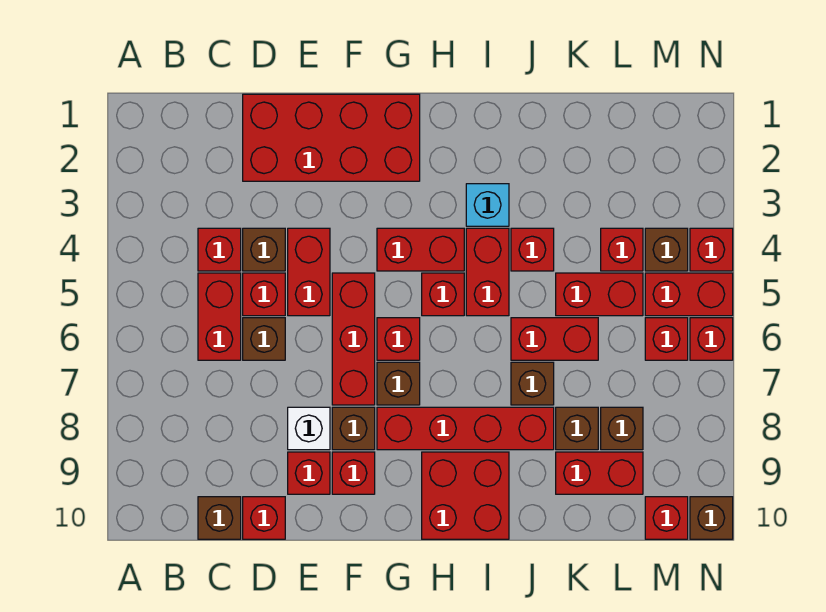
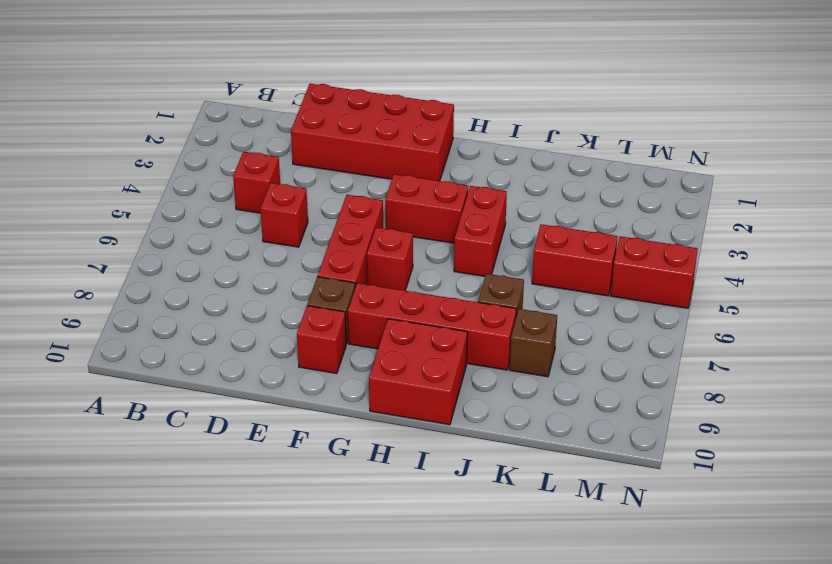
none -> red 1x2 brick [198,273,241,360]
none -> brown 1x1 brick [198,497,241,539]
none -> brown 1x1 brick [243,228,285,271]
none -> brown 1x1 brick [243,318,285,360]

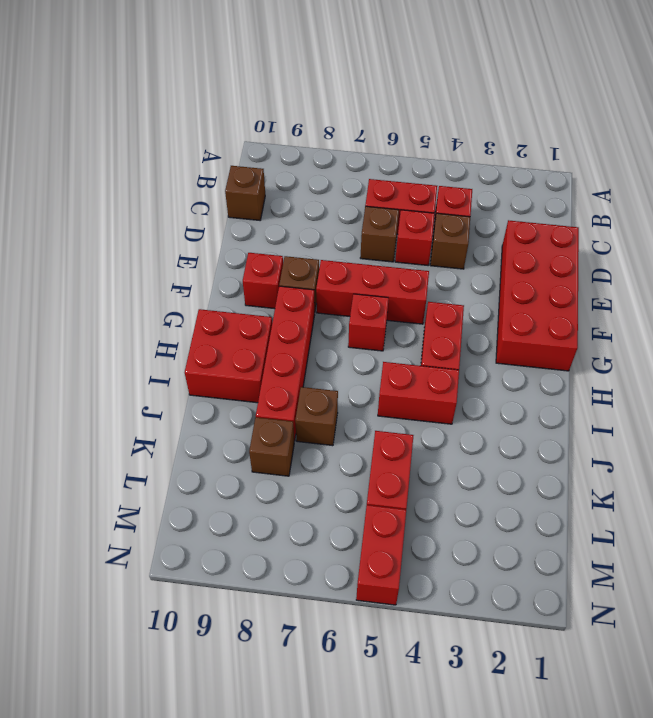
none -> red 1x1 brick [243,497,285,539]
none -> red 1x2 brick [288,228,330,316]
none -> white 1x1 brick [288,407,330,450]
none -> red 1x1 brick [288,452,330,494]

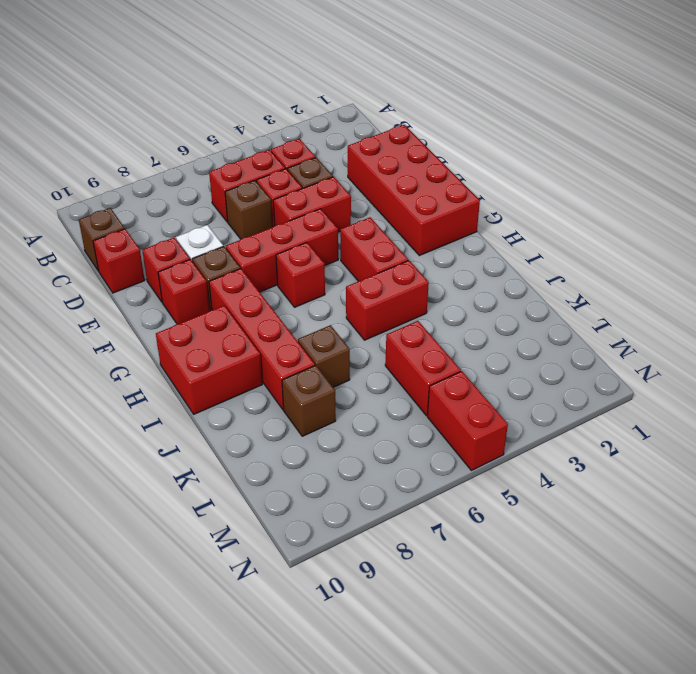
none -> brown 1x1 brick [377,362,420,405]
none -> red 1x1 brick [422,273,464,316]
none -> cyan 1x1 brick [466,184,509,226]
none -> red 1x1 brick [511,228,554,271]

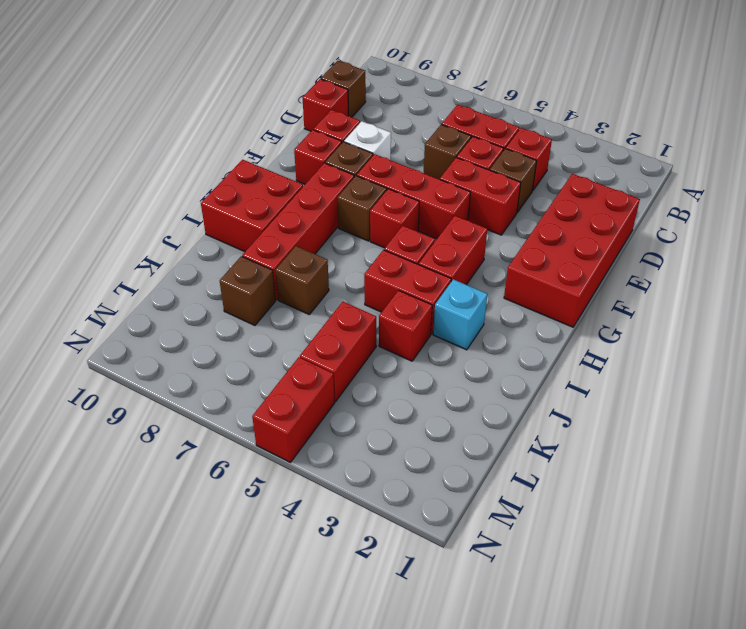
none -> red 1x2 brick [511,318,598,360]
none -> red 1x2 brick [556,452,643,494]
none -> red 1x1 brick [601,228,643,271]
none -> brown 1x1 brick [601,407,643,450]

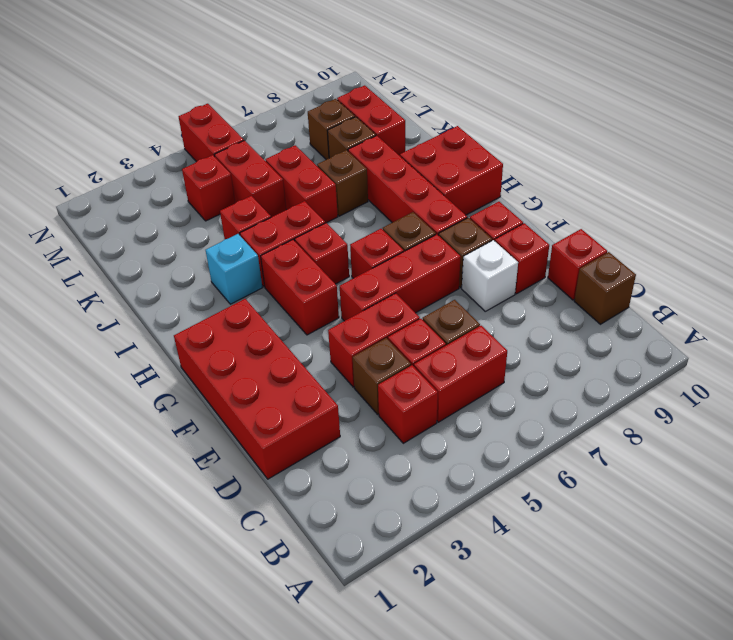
none -> brown 1x1 brick [645,228,688,271]
none -> red 1x1 brick [645,318,688,360]
none -> red 1x1 brick [645,497,688,539]
none -> red 1x1 brick [690,228,733,271]

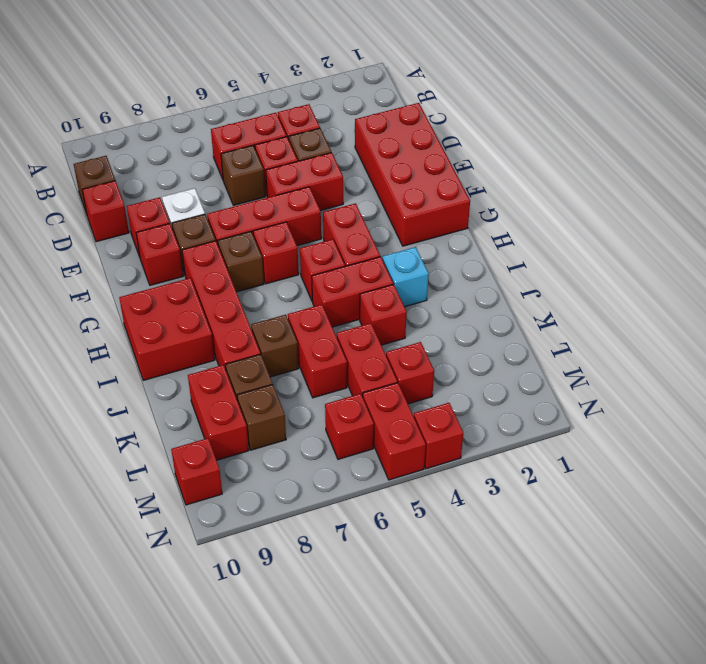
none -> brown 1x1 brick [645,228,688,271]
none -> red 1x1 brick [690,318,733,360]
none -> brown 1x1 brick [690,497,733,539]

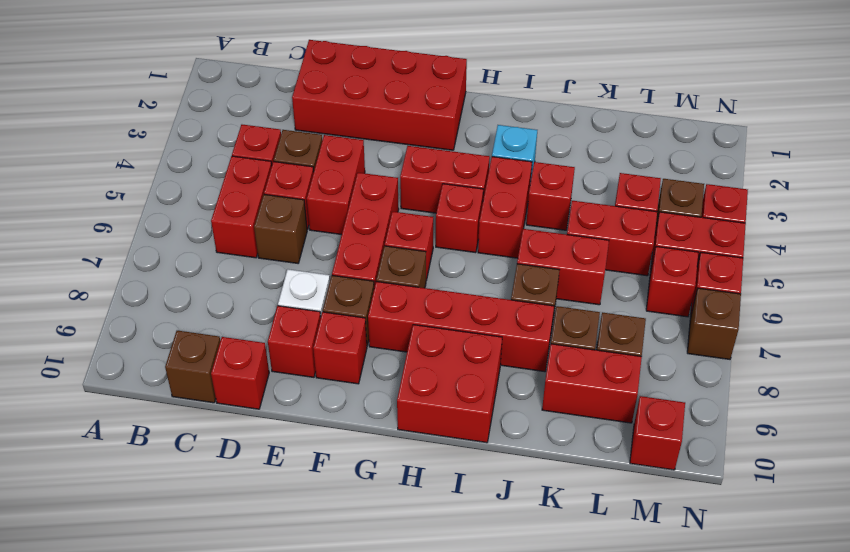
brown 1x1 brick [687,288,741,359] -> brown 1x1 brick moved to [690,497,733,539]

